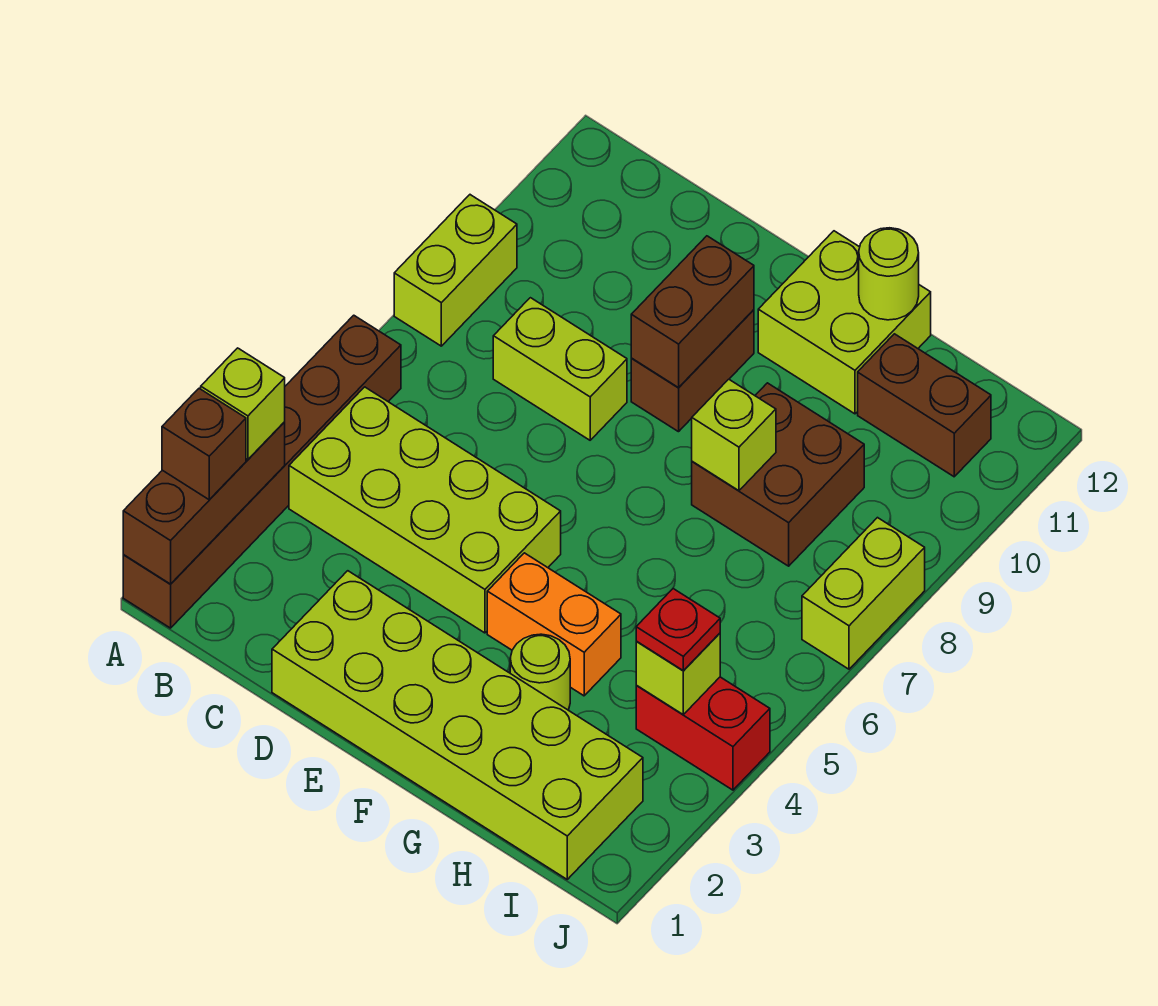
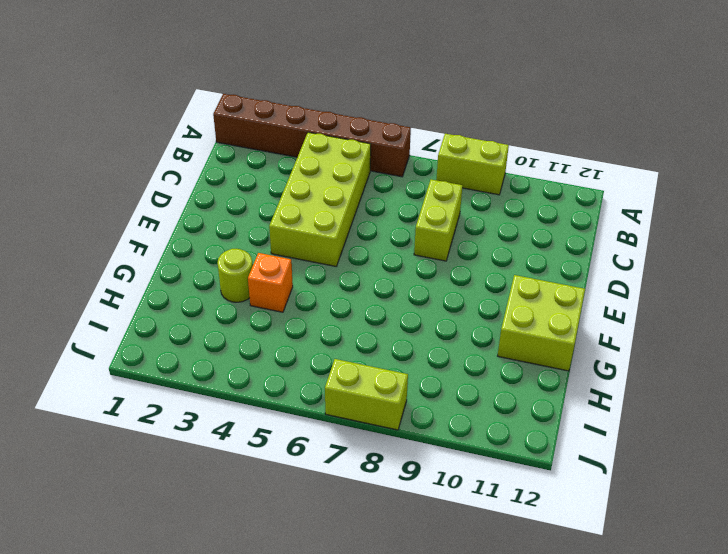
orange 1x1 brick [248,253,293,312] -> orange 1x2 brick [487,553,621,696]
none -> lime 2x6 brick [272,571,643,879]
none -> brown 1x2 brick [631,310,754,432]
none -> brown 2x2 brick [692,383,864,566]

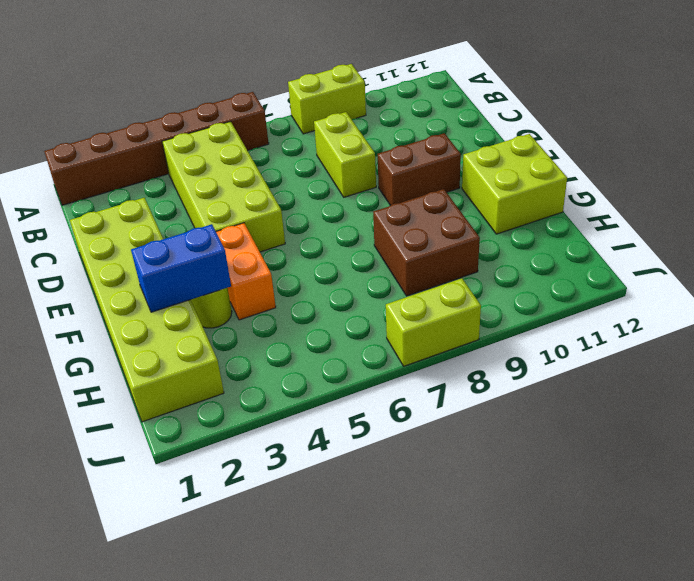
blue 1x2 brick [131,224,231,312] -> none
none -> brown 1x2 brick [858,334,991,477]
none -> red 1x2 brick [636,677,770,790]
none -> brown 1x3 brick [123,422,285,584]

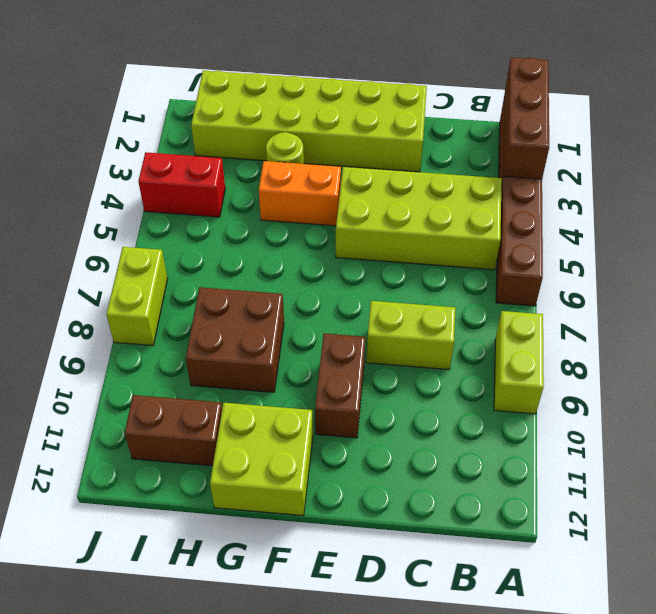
none -> brown 1x2 brick [631,236,754,388]
none -> lime 1x1 brick [692,379,776,491]
none -> lime 1x1 round brick [859,228,919,320]

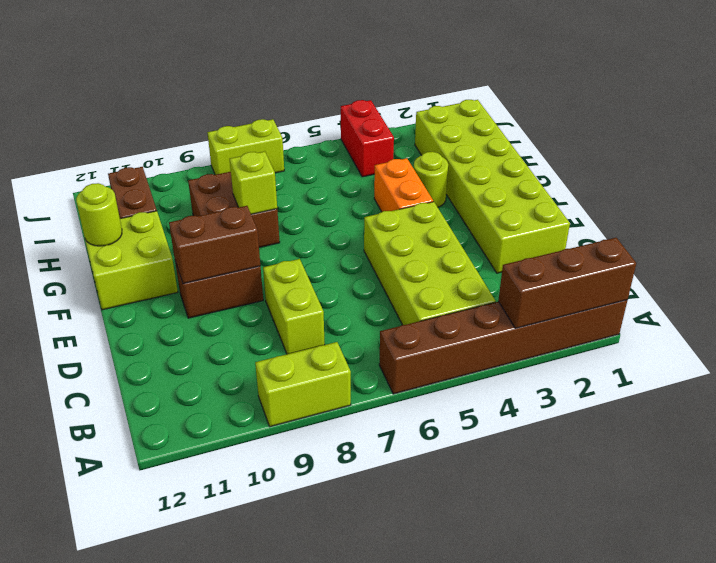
none -> lime 1x1 brick [636,633,720,714]
none -> brown 1x1 brick [162,388,246,500]
none -> lime 1x1 brick [201,348,285,459]

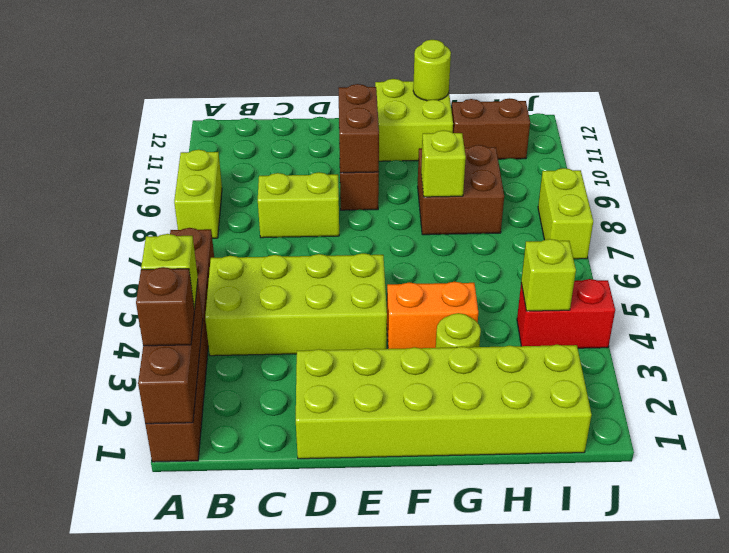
none -> red 1x1 plate [636,589,720,670]

